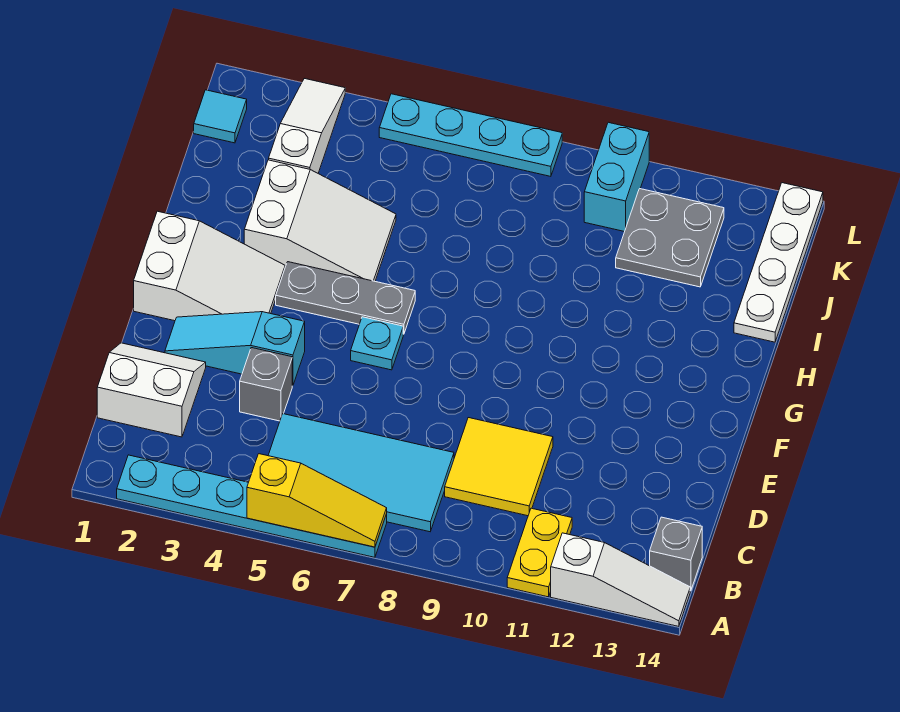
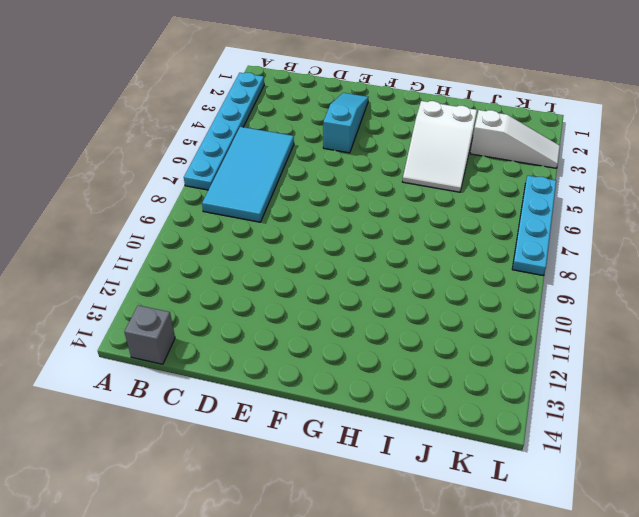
none -> yellow 1x2 plate [507,508,572,597]
none -> white 1x3 slope [551,533,690,627]
none -> white 2x2 slope [97,343,206,437]

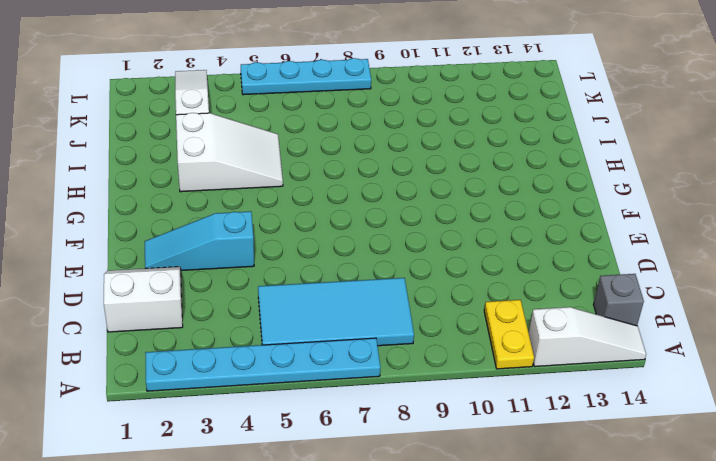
none -> yellow 2x2 tile [445,418,553,516]
none -> grey 1x1 brick [240,348,292,421]
none -> white 2x3 slope [134,211,285,321]

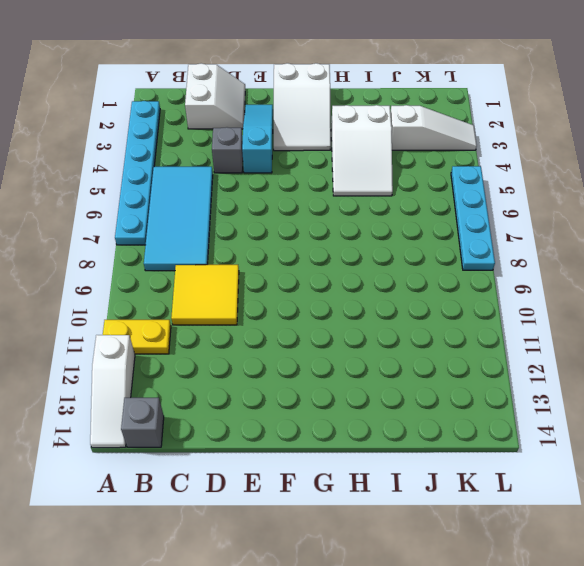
none -> cyan 1x1 plate [351,317,403,370]
none -> grey 1x3 plate [276,262,415,334]
none -> white 1x4 plate [734,183,823,342]

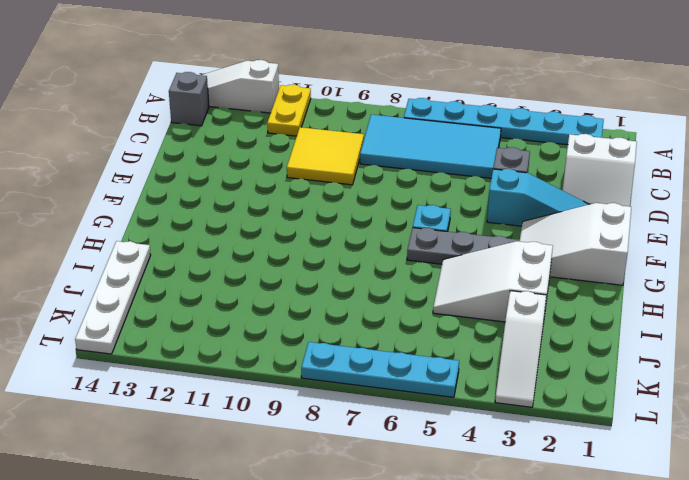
none -> grey 2x2 plate [616,189,724,287]
none -> cyan 1x1 tile [194,90,247,143]
none -> cyan 1x2 brick [584,122,649,232]

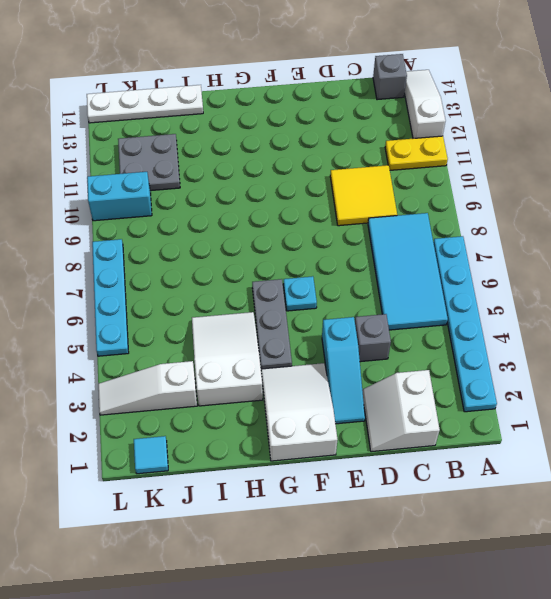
none -> yellow 1x3 slope [247,454,387,547]

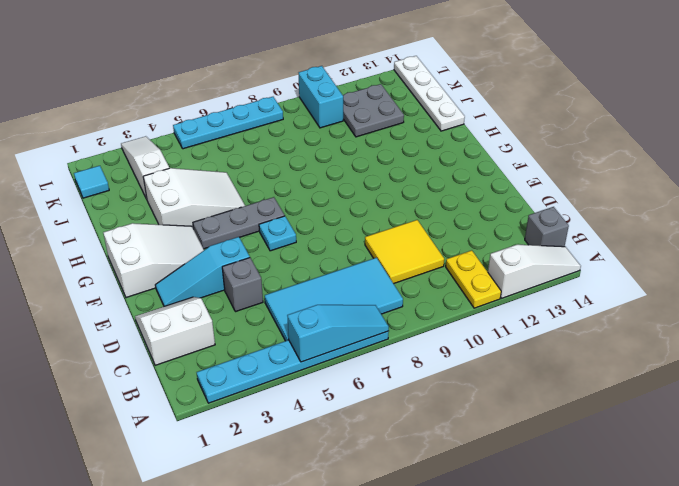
cyan 1x3 slope [287,305,389,362] -> yellow 1x3 slope [247,454,387,547]

